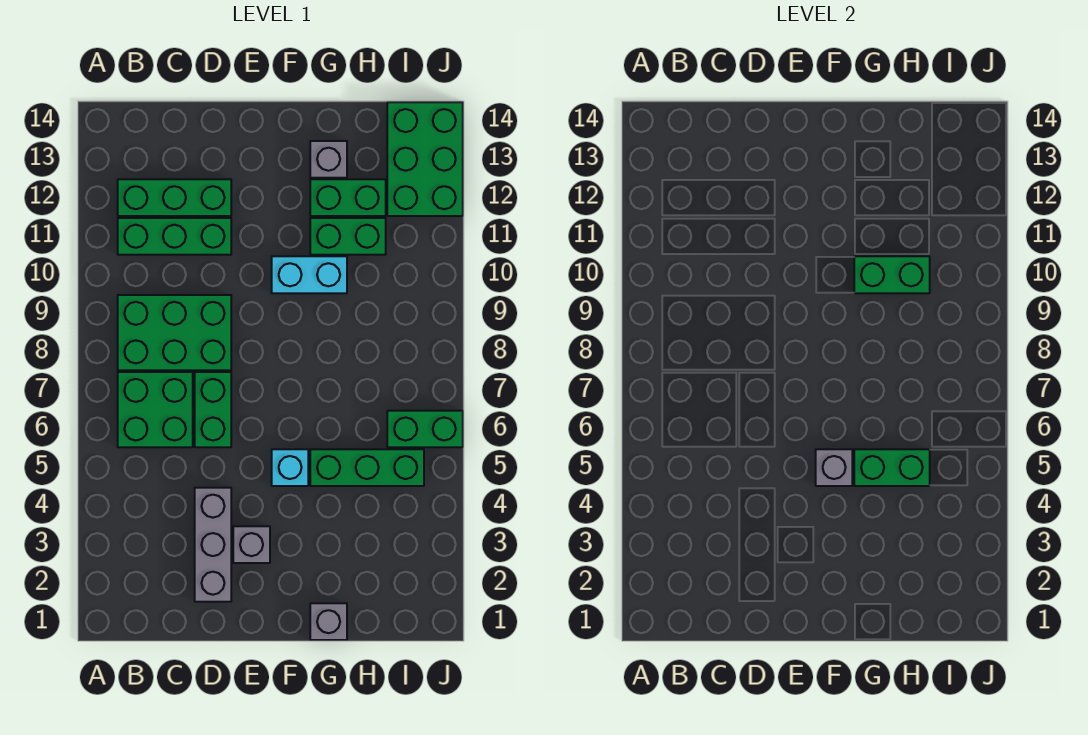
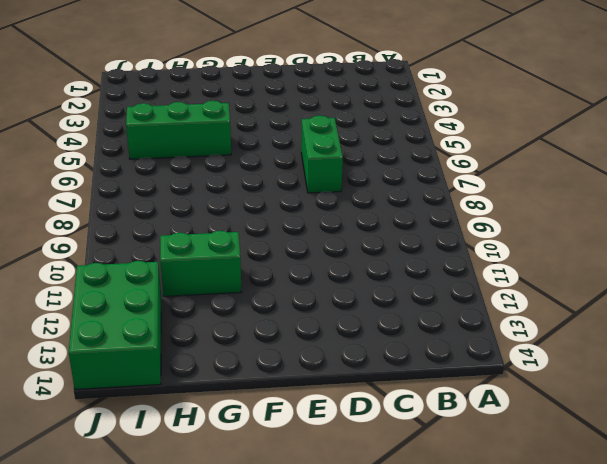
none -> green 2x2 brick [118,372,193,447]
none -> green 2x3 brick [118,295,231,370]
none -> green 1x3 brick [118,218,231,255]

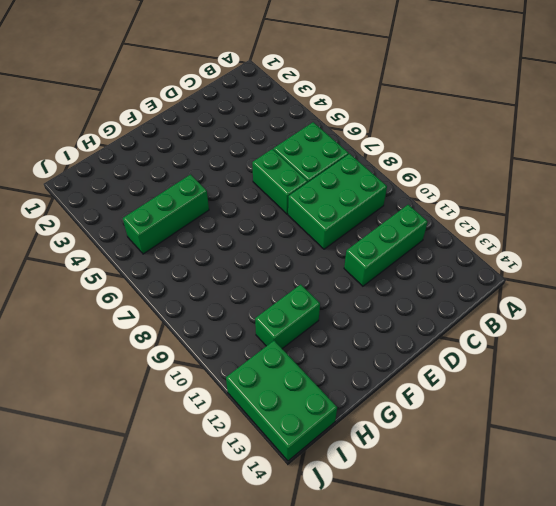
none -> green 1x3 brick [118,179,231,216]
none -> grey 1x3 brick [195,488,231,602]
none -> grey 1x1 brick [233,526,270,563]

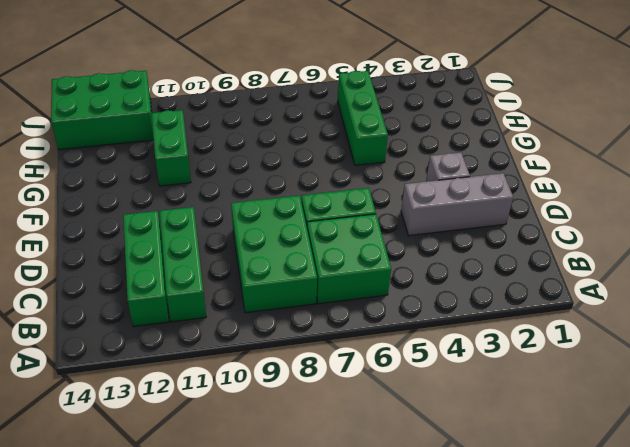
none -> cyan 1x1 brick [272,449,308,486]
none -> cyan 1x2 brick [272,256,347,293]
none -> grey 1x1 brick [310,603,347,640]

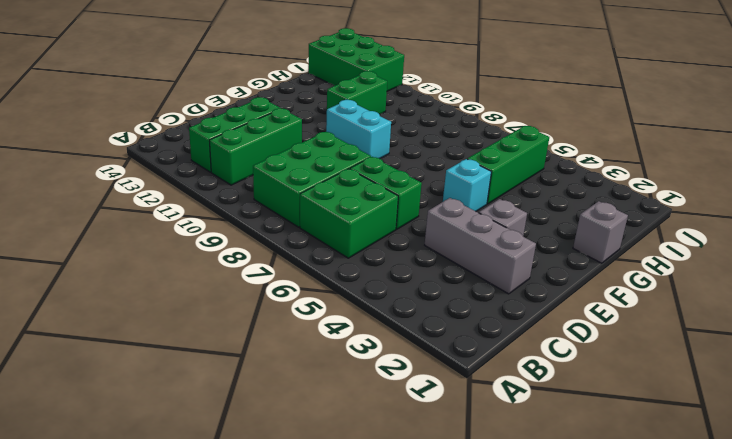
cyan 1x2 brick [326,100,391,158] -> cyan 1x2 brick turned to [272,256,347,293]
none -> green 1x2 brick [310,179,386,216]
none -> grey 1x1 brick [310,141,347,178]
none -> green 1x2 brick [387,411,463,447]

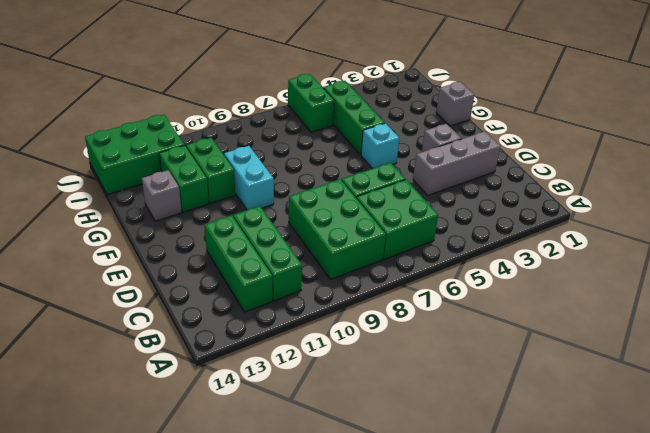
none -> grey 1x1 brick [816,449,852,486]
none -> green 1x2 brick [854,449,930,486]
none -> green 1x2 brick [854,256,930,293]

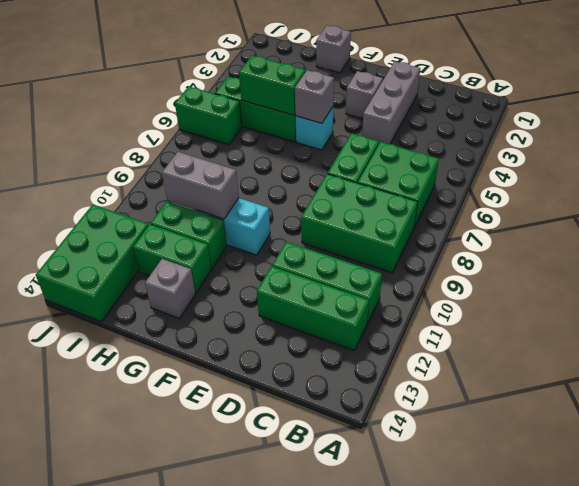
grey 1x2 brick [162,152,239,219] -> green 1x2 brick [854,256,930,293]

